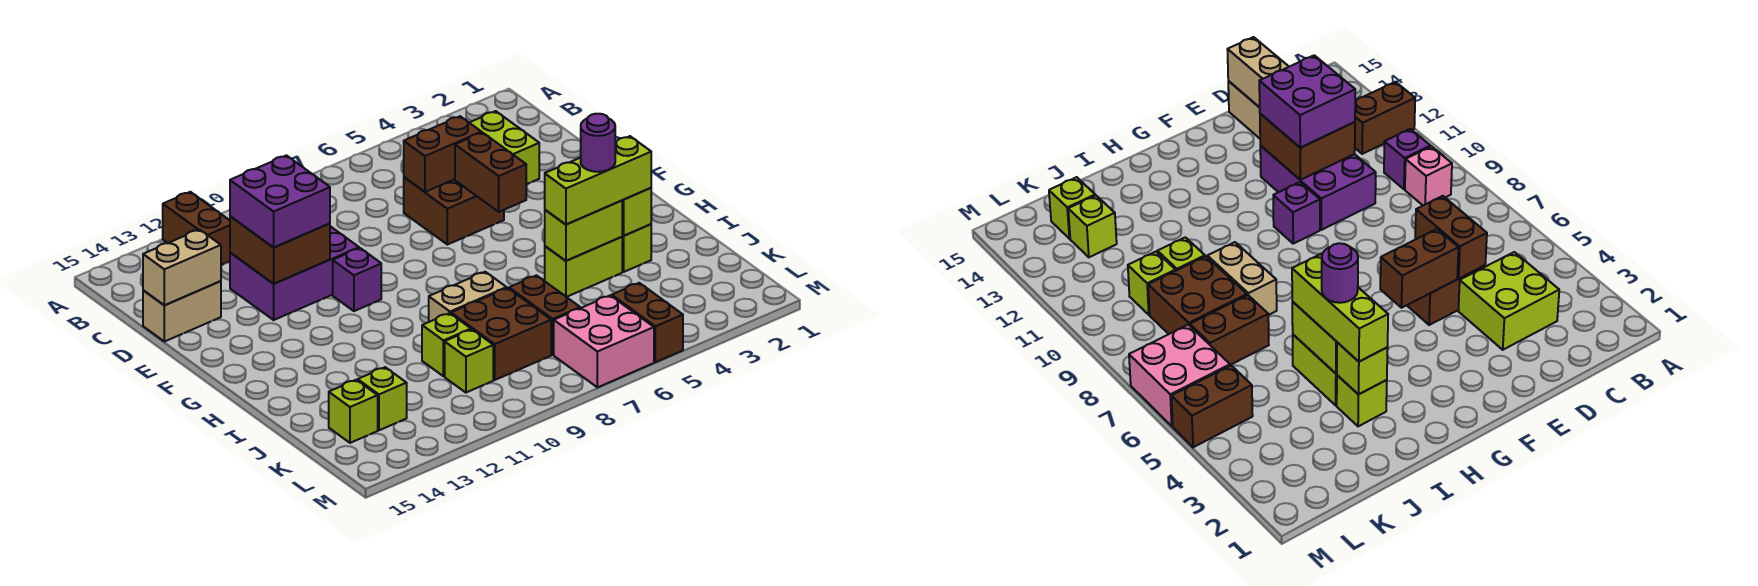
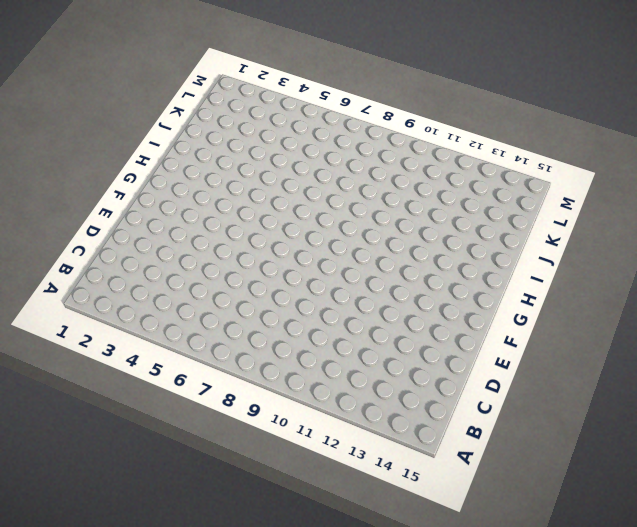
none -> brown 1x2 brick [163,192,230,265]
none -> pink 1x1 brick [1405,147,1452,205]
none -> purple 1x1 brick [1384,129,1431,189]

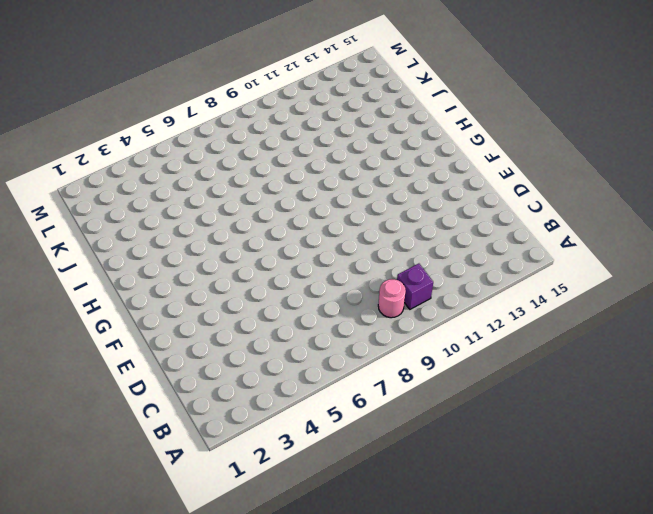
pink 1x1 round brick [378,279,406,318] -> pink 1x1 brick [1405,147,1452,205]
none -> brown 1x2 brick [163,192,230,265]
none -> lime 2x2 brick [469,111,539,184]
none -> brown 2x2 brick [404,177,504,245]

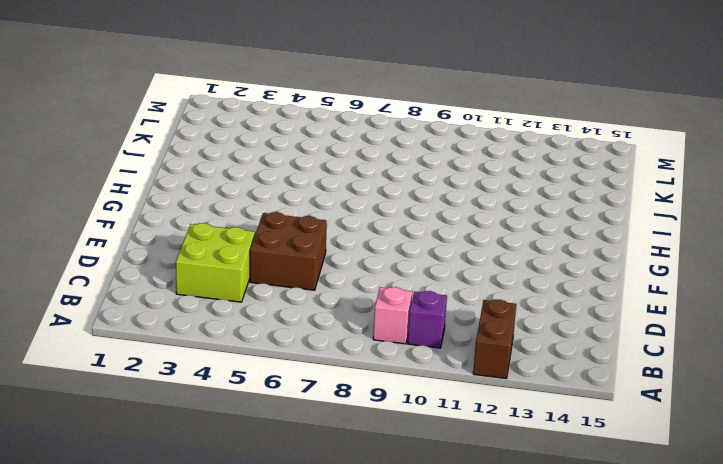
none -> purple 2x3 brick [230,226,359,320]
none -> tan 1x2 brick [143,281,221,342]
none -> purple 1x1 brick [333,248,381,311]

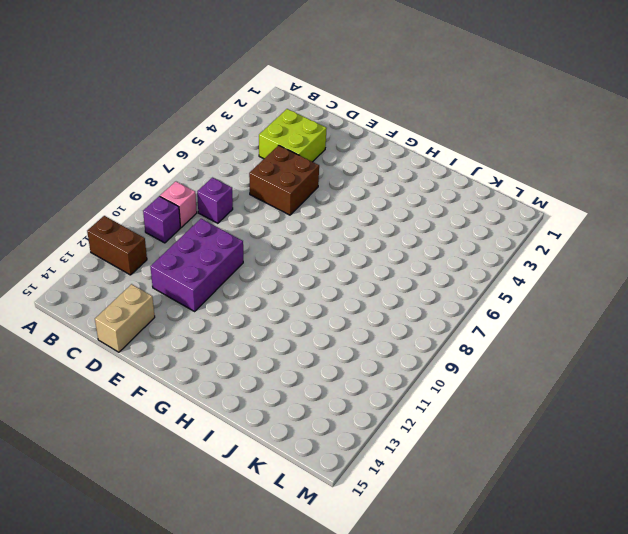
purple 1x1 brick [197,177,233,223] -> purple 1x1 brick moved to [333,248,381,311]
none -> lime 1x1 brick [622,224,651,272]
none -> lime 1x2 brick [545,237,622,297]
none -> tan 1x2 brick [429,272,507,322]

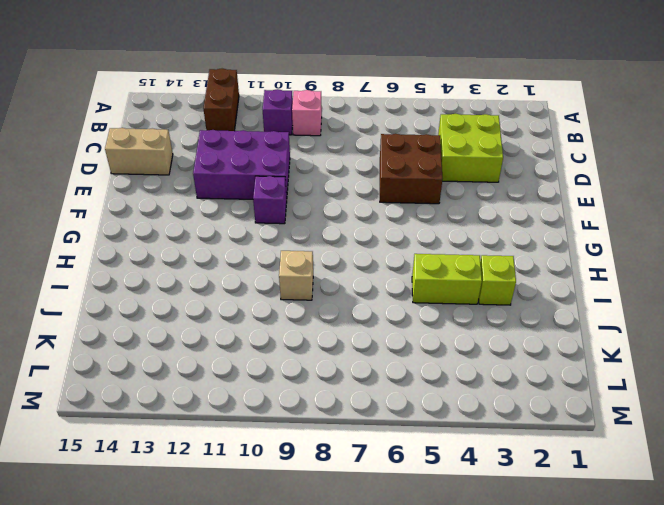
tan 1x1 brick [279,251,313,300] -> tan 1x2 brick [429,272,507,322]
none -> brown 1x2 brick [509,275,580,355]
none -> brown 2x2 brick [451,288,551,380]
none -> lime 1x1 brick [422,313,471,376]

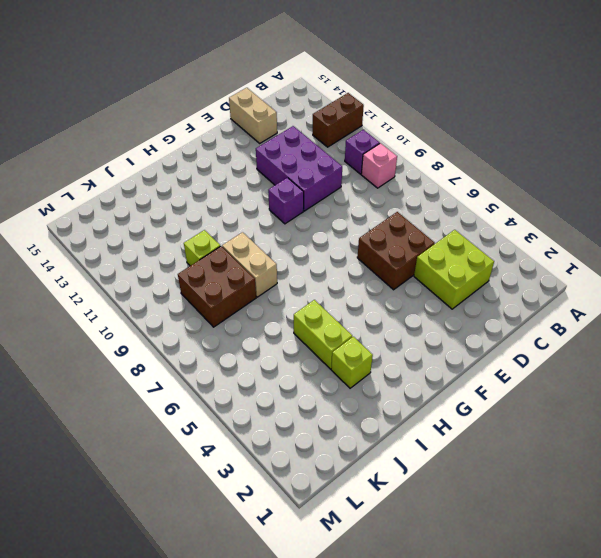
none -> brown 1x2 brick [509,275,580,355]
none -> lime 1x1 brick [445,330,493,393]
none -> lime 1x1 brick [358,367,407,430]

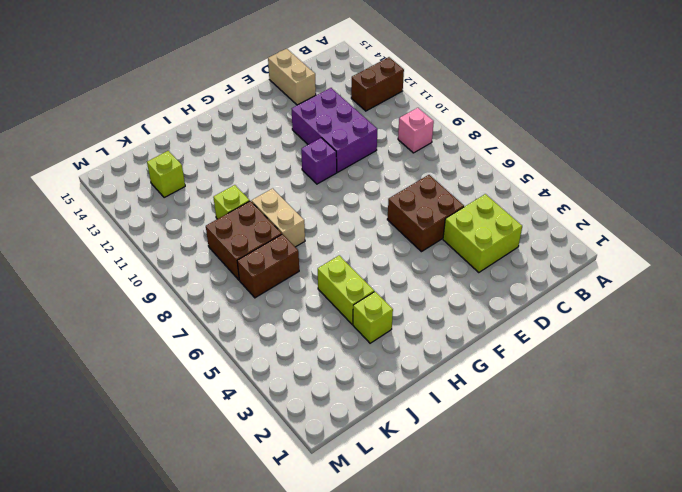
none -> purple 1x1 brick [1384,129,1431,189]
none -> lime 1x1 brick [445,330,493,393]
none -> lime 1x1 brick [329,380,378,443]

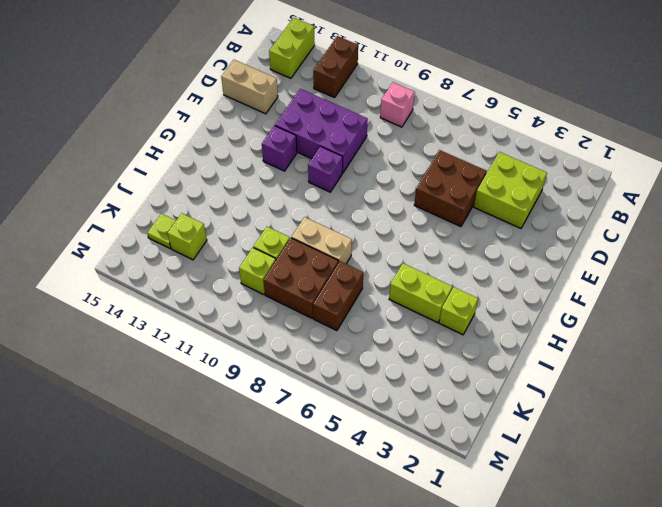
lime 1x2 brick [269,17,315,78] -> lime 1x2 brick turned to [545,200,622,261]
purple 1x1 brick [262,126,297,171] -> purple 1x1 brick moved to [1384,129,1431,189]
lime 1x1 plate [147,214,176,248] -> lime 1x1 brick [329,380,378,443]
none -> brown 1x2 brick [612,283,683,362]
none -> pink 2x2 brick [554,295,654,387]
none -> brown 1x2 brick [404,116,482,192]

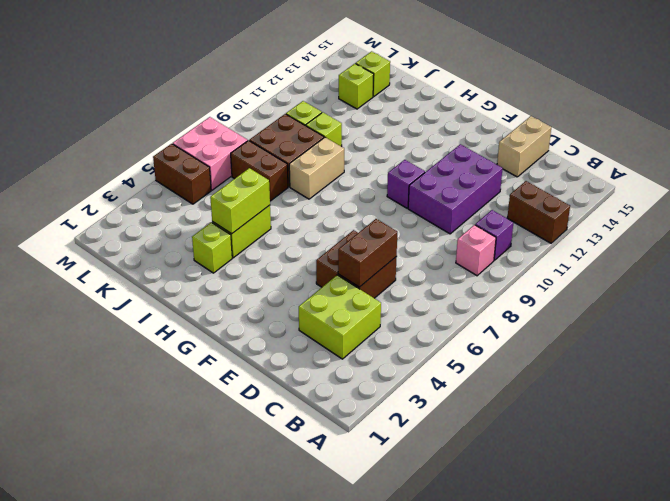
none -> brown 2x2 brick [230,216,330,284]
none -> tan 1x2 brick [143,230,221,305]
none -> brown 1x2 brick [455,133,526,212]

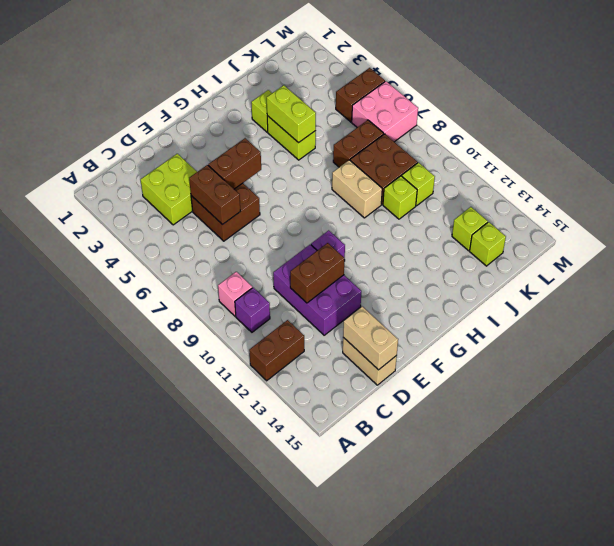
brown 1x2 brick [290,243,344,303] -> brown 2x2 brick [230,216,330,284]
none -> lime 1x1 brick [622,188,651,236]
none -> purple 2x2 brick [230,155,330,248]
none -> lime 1x3 brick [545,136,651,225]

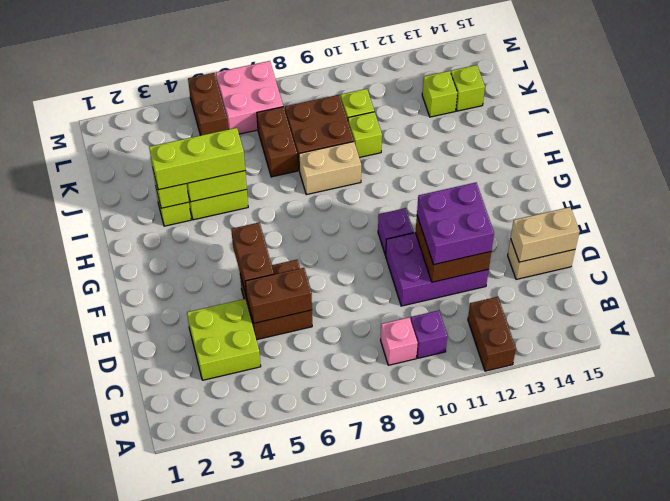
none -> purple 1x1 round brick [581,114,615,172]

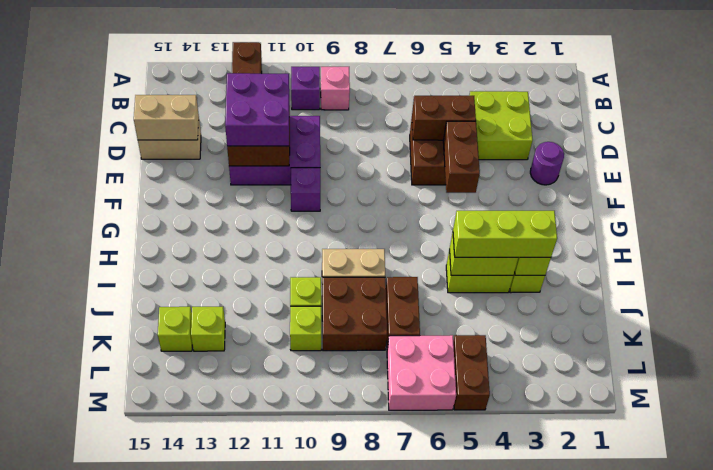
purple 1x1 round brick [530,142,564,185] -> purple 1x1 round brick moved to [581,114,615,172]

